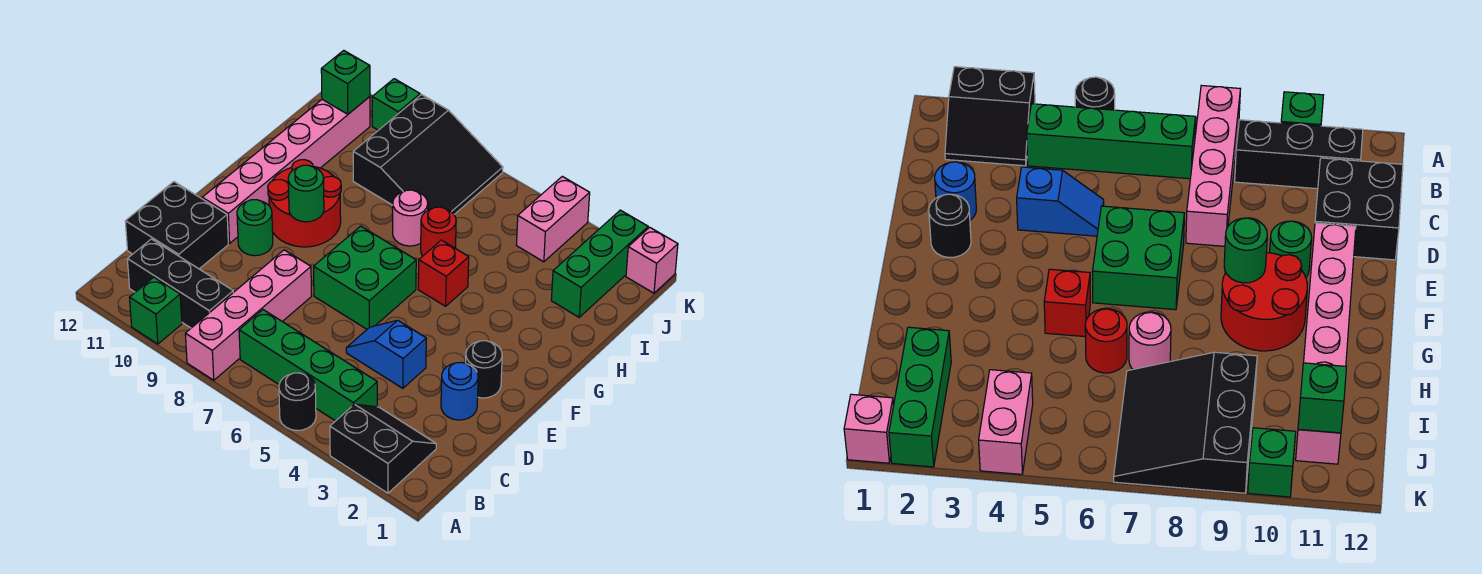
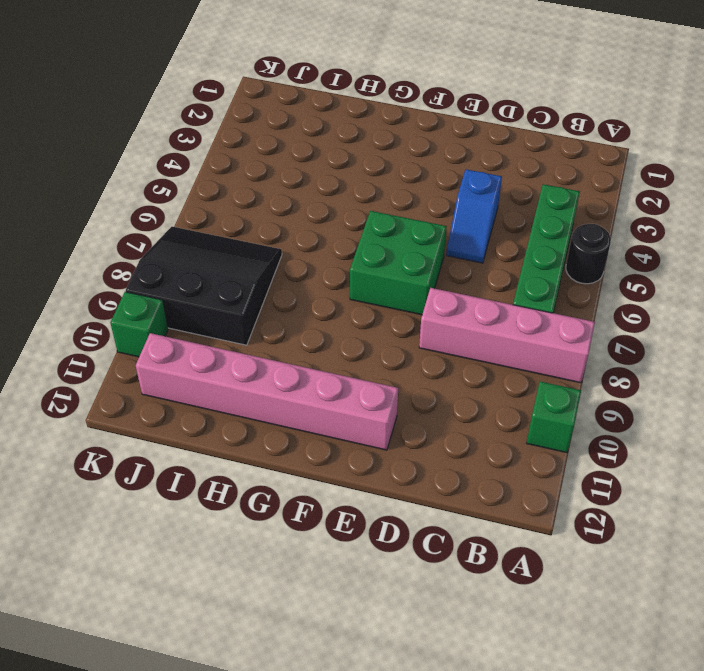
none -> black 2x2 slope [330,404,436,493]
none -> black 1x3 brick [127,239,233,328]
none -> black 2x2 brick [125,182,228,269]

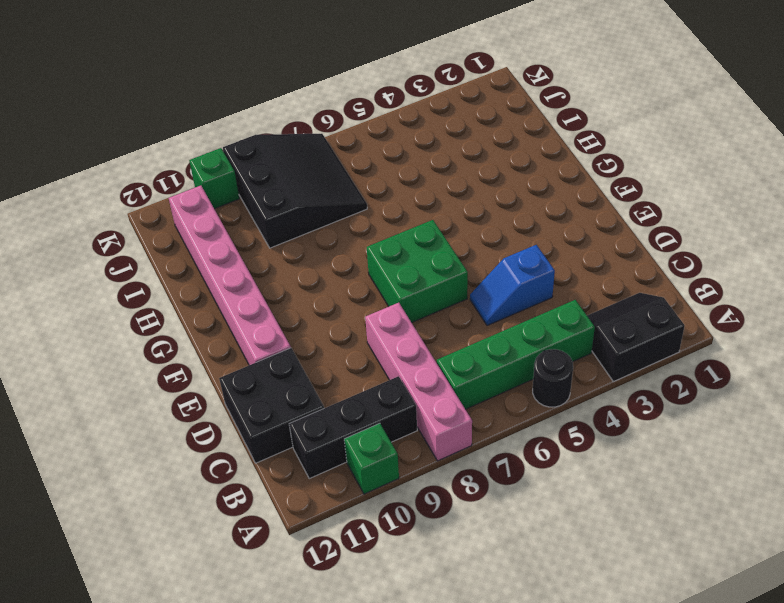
none -> blue 1x1 round brick [441,362,478,420]
none -> black 1x1 round brick [466,341,502,398]
none -> green 1x1 round brick [237,200,273,256]

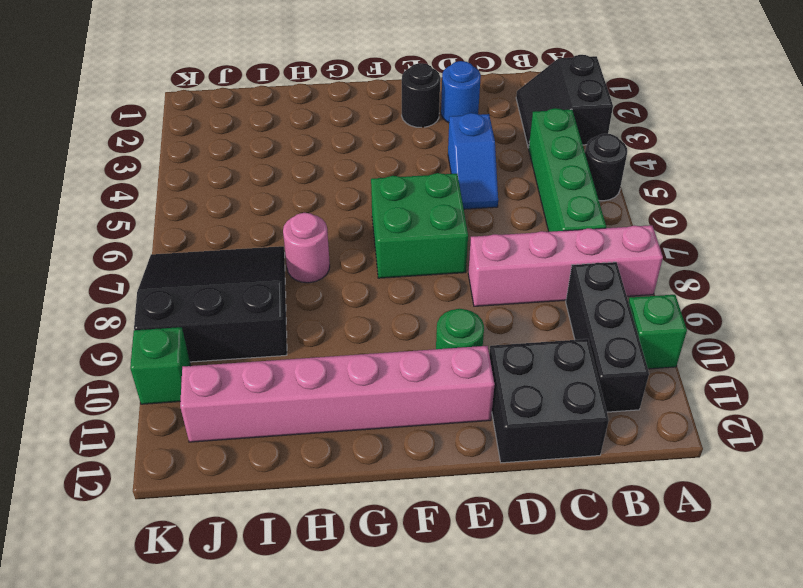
none -> red 2x2 round brick [268,160,341,247]
none -> red 1x1 brick [418,240,469,306]
none -> red 1x1 round brick [421,207,456,256]

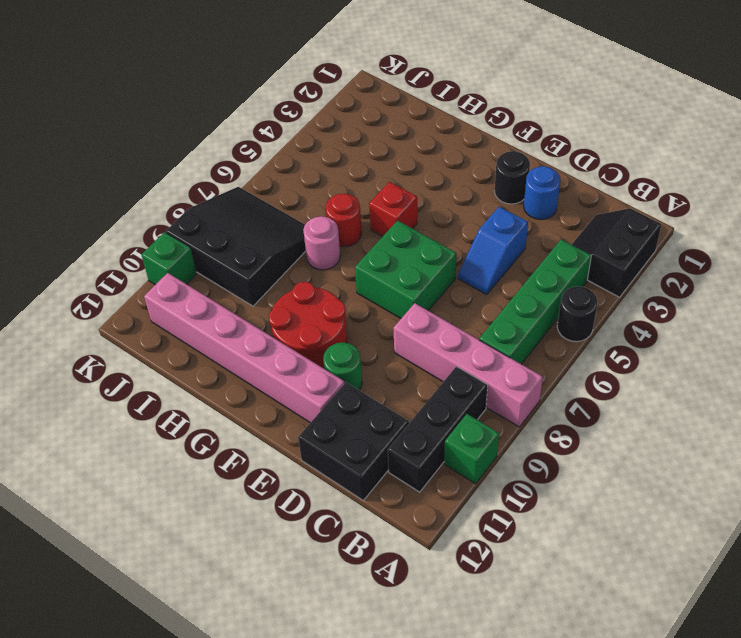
none -> green 1x3 brick [551,210,648,317]
none -> pink 1x2 brick [517,176,590,262]
none -> pink 1x1 brick [626,227,678,293]

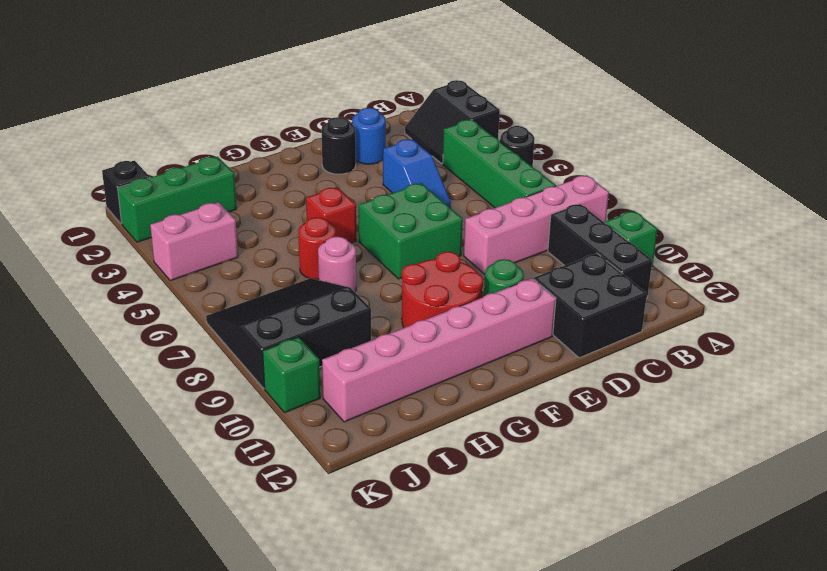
black 1x1 brick [102,161,150,224] -> pink 1x1 brick [626,227,678,293]
none -> green 1x1 round brick [288,165,324,222]
none -> green 1x1 brick [321,50,370,114]

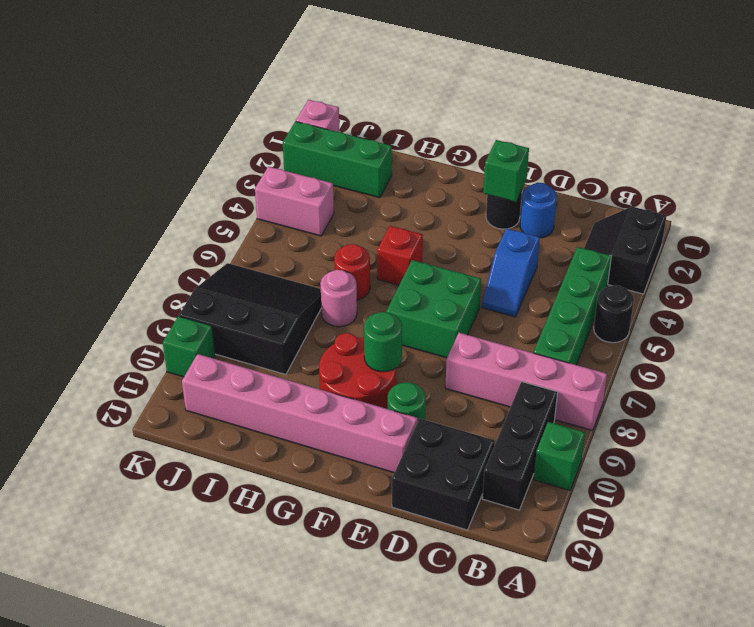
green 1x1 brick [483,140,529,202] -> green 1x1 brick moved to [321,50,370,114]

